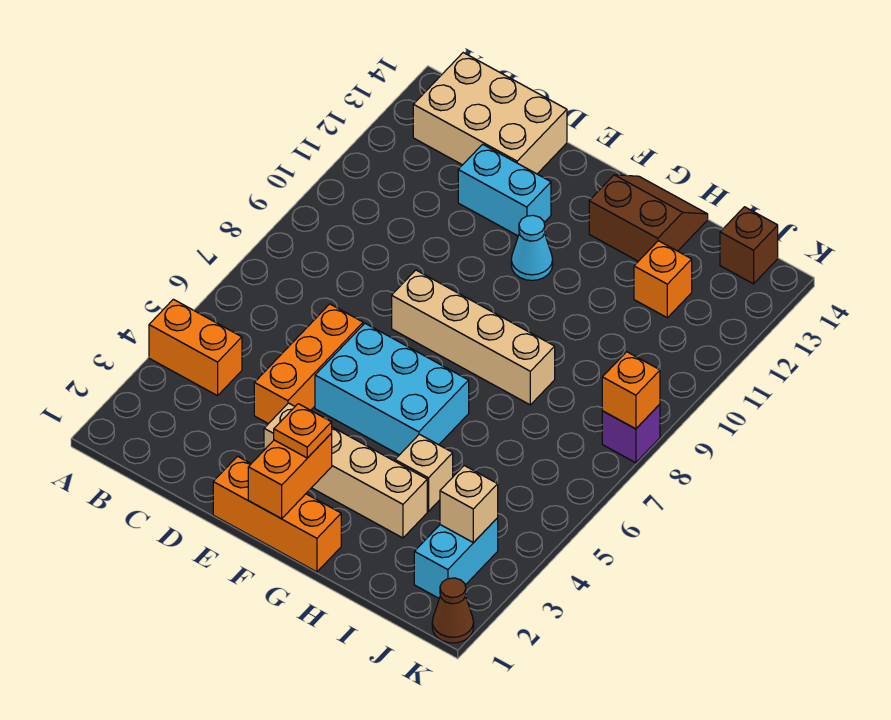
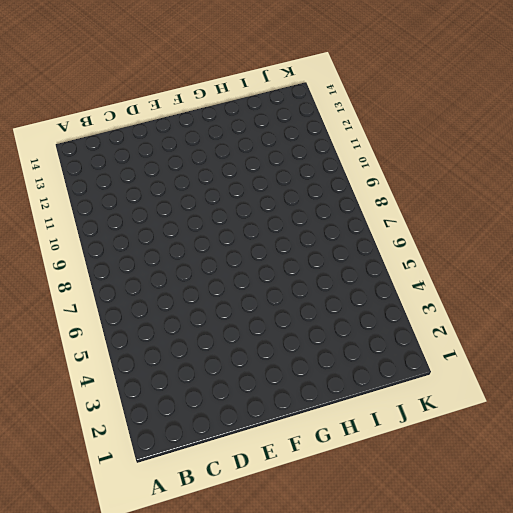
none -> orange 1x2 brick [149,299,242,396]
none -> tan 2x3 brick [413,53,567,174]
none -> orange 1x3 brick [254,304,363,424]

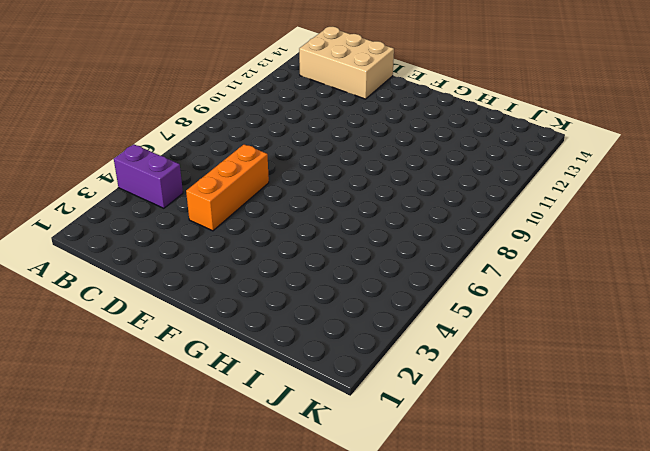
purple 1x2 brick [114,144,183,208] -> orange 1x2 brick [149,299,242,396]
none -> cyan 1x2 brick [458,144,551,236]
none -> orange 1x3 brick [213,456,341,572]
none -> tan 1x4 brick [264,403,427,538]

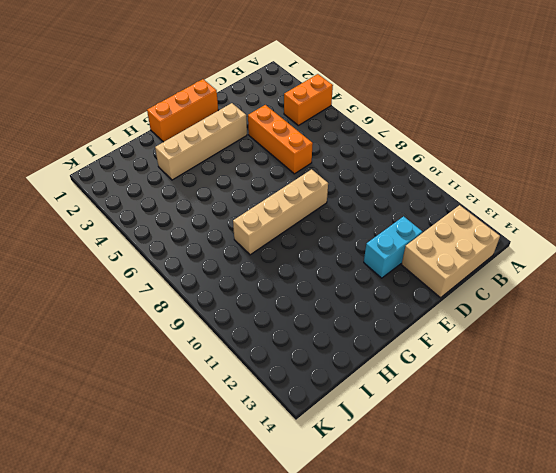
none -> cyan 2x3 brick [315,323,469,455]
none -> cyan 1x1 cone [511,215,553,280]
none -> brown 2x2 slope [589,175,708,261]

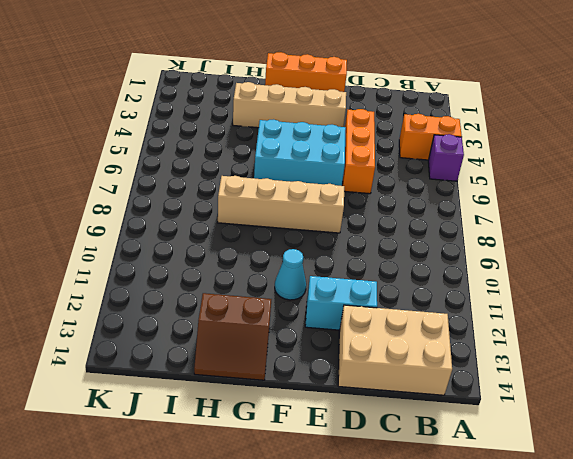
purple 1x1 brick [428,134,464,181] -> purple 1x1 brick moved to [602,404,660,463]
none -> tan 1x1 brick [395,434,453,511]
none -> orange 1x1 brick [634,241,692,318]
none -> cyan 1x2 brick [414,518,498,598]

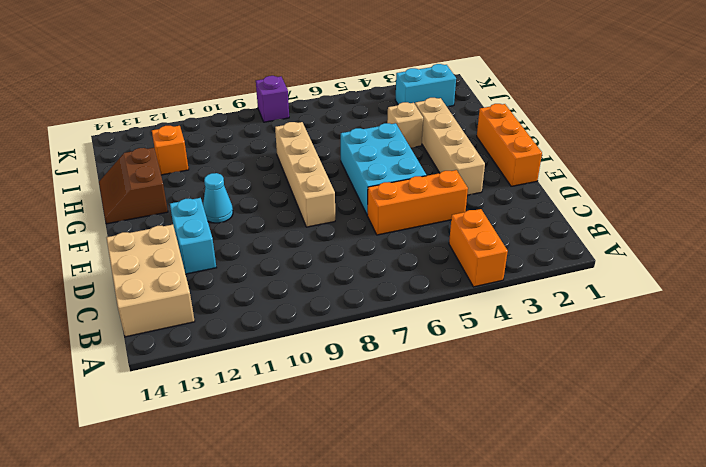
none -> brown 1x1 brick [720,207,778,284]
none -> brown 1x1 cone [432,578,474,643]
none -> orange 1x2 brick [248,434,332,519]

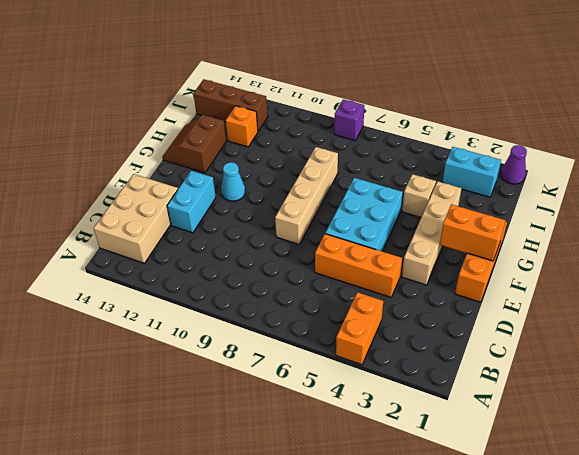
brown 1x3 brick [193,79,268,131] -> brown 1x1 brick [720,207,778,284]
purple 1x1 cone [501,145,527,184] -> brown 1x1 cone [432,578,474,643]
none -> tan 1x1 brick [440,466,498,543]
none -> orange 1x1 brick [602,352,660,429]
none -> orange 1x1 plate [274,404,332,458]

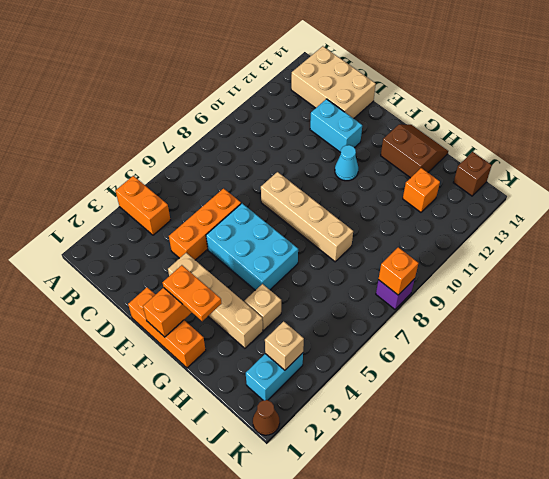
orange 1x2 plate [163,265,221,321] -> orange 1x1 plate [274,404,332,458]

